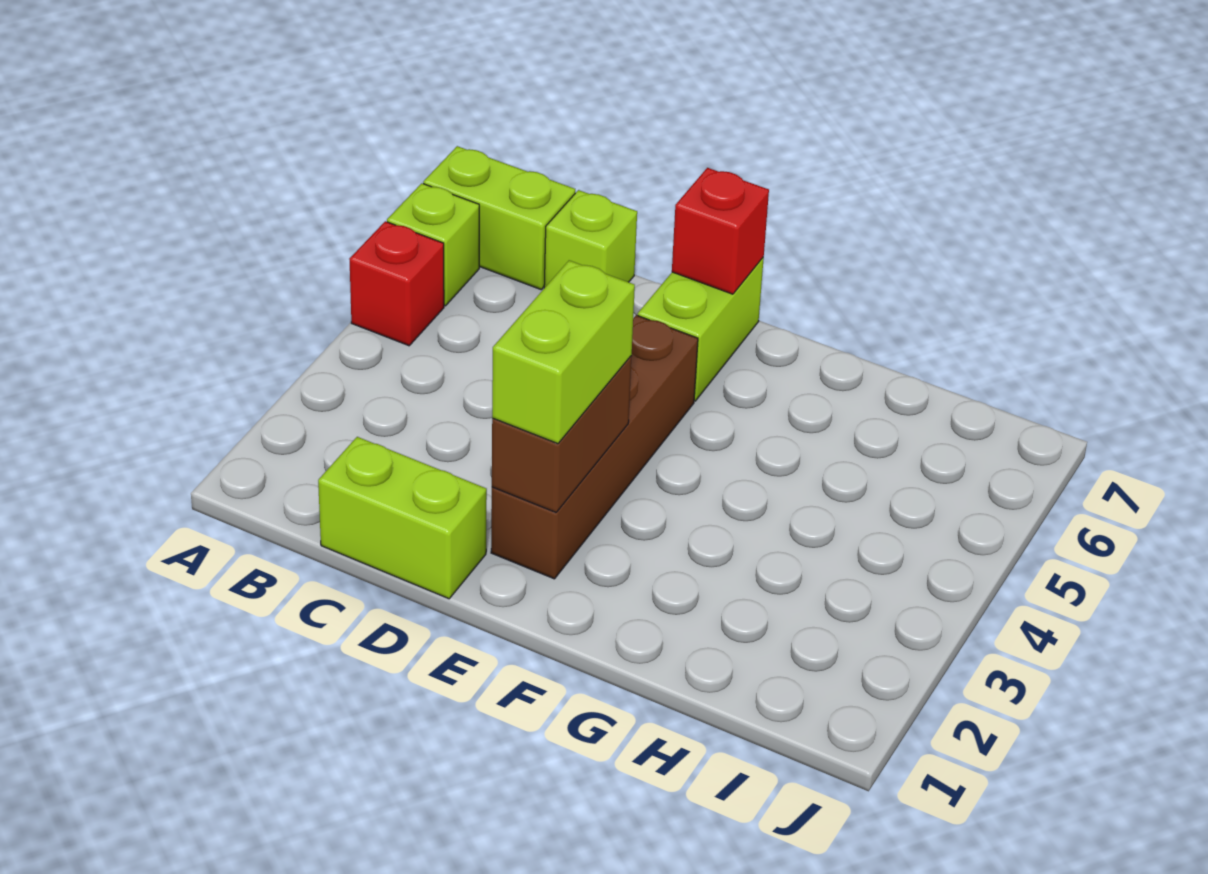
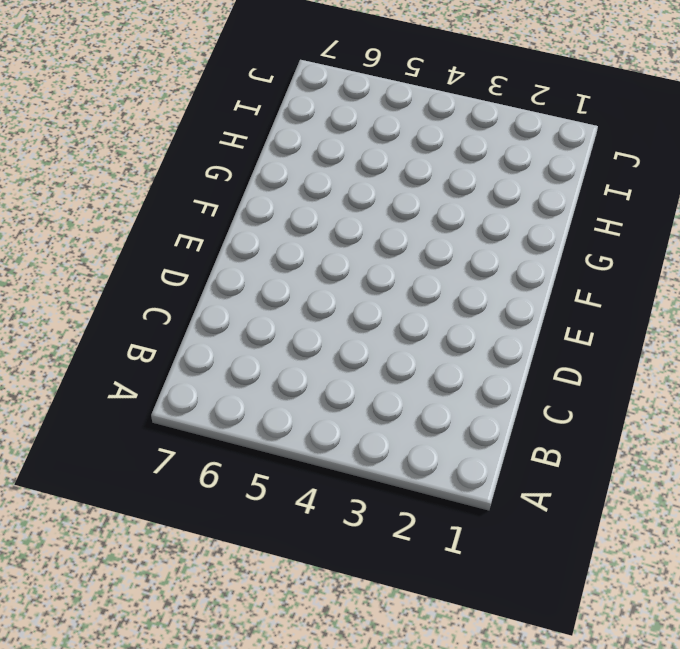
none -> red 1x1 brick [349,221,444,346]
none -> lime 1x1 brick [387,183,479,306]

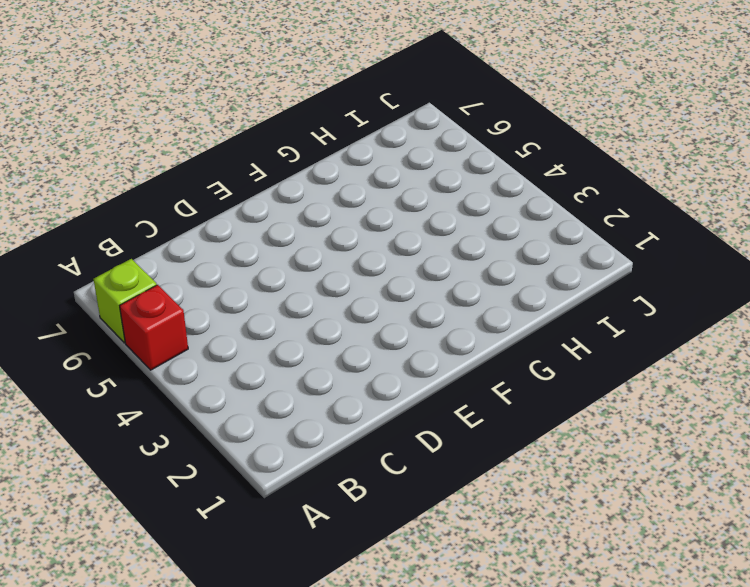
none -> lime 1x2 brick [423,146,575,289]
none -> lime 1x2 brick [318,437,487,599]

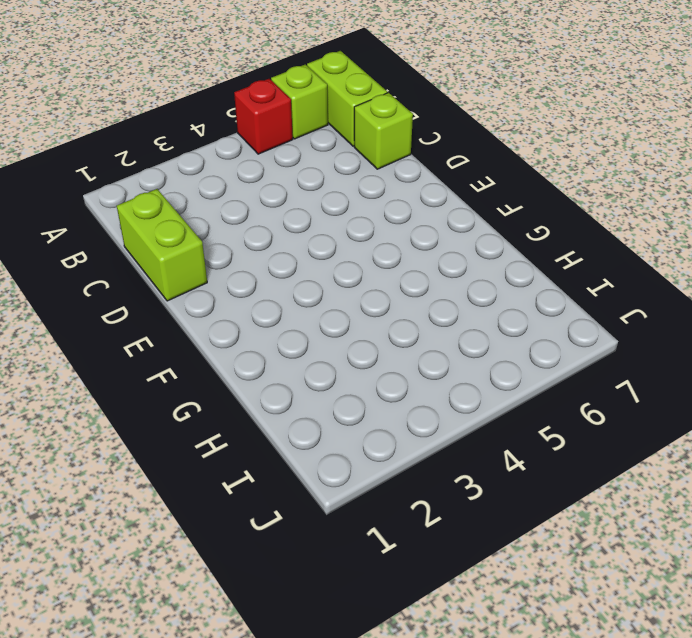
none -> brown 1x4 brick [491,315,698,579]
none -> lime 1x2 brick [638,257,764,401]

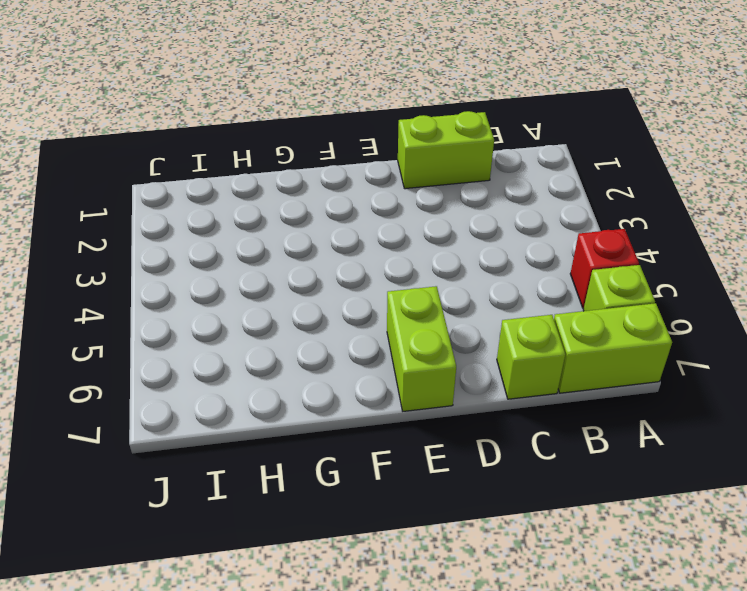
none -> brown 1x4 brick [491,315,698,579]
none -> brown 1x2 brick [492,356,632,512]

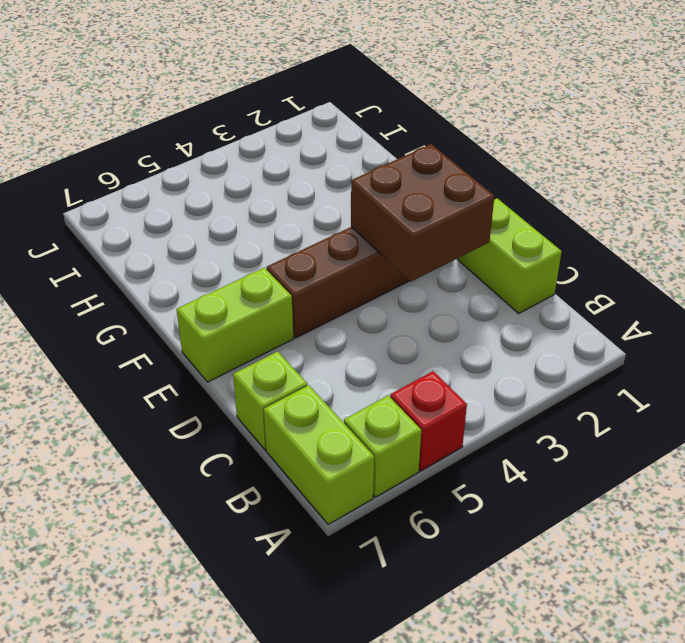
brown 2x2 brick [351,144,494,282] -> brown 1x2 brick [492,356,632,512]
none -> red 1x1 brick [672,168,769,294]
none -> lime 1x2 brick [492,260,635,444]

